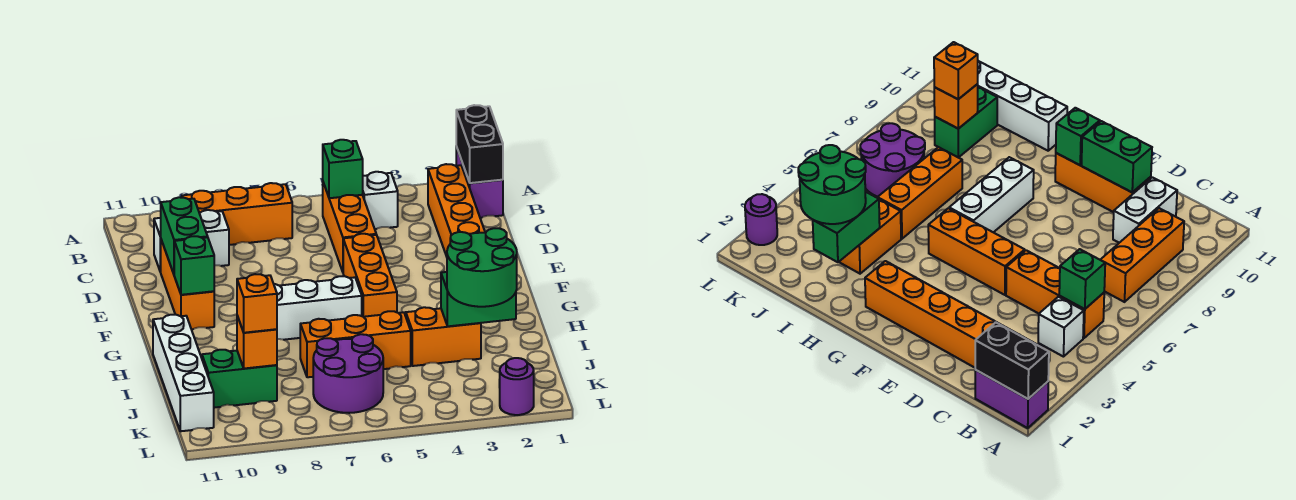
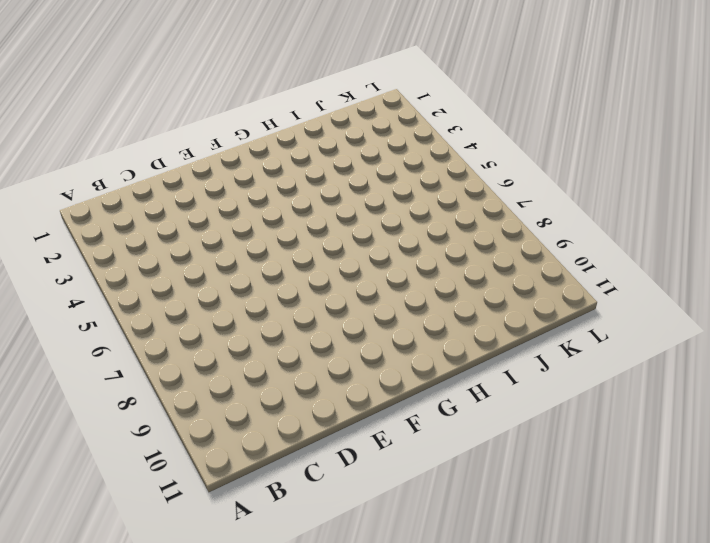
none -> purple 1x2 brick [456,147,503,218]
none -> orange 1x6 brick [428,164,485,257]
none -> white 1x1 brick [363,172,398,229]

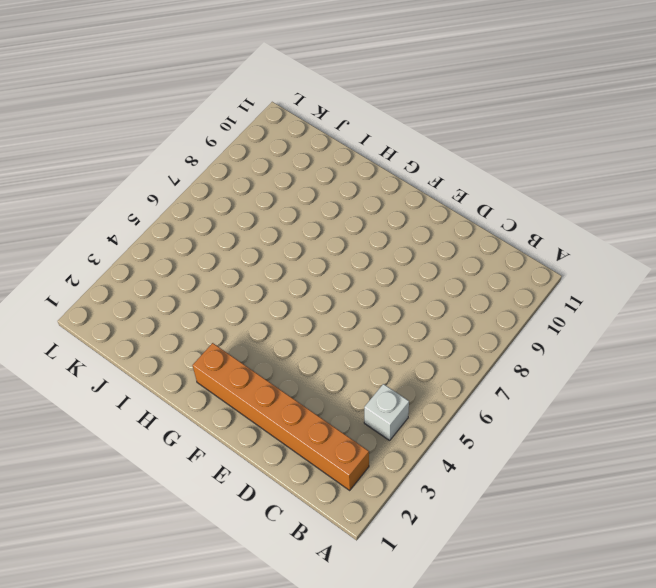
none -> purple 1x2 brick [456,147,503,218]
none -> orange 1x3 brick [323,183,376,272]
none -> orange 1x3 brick [182,183,292,245]

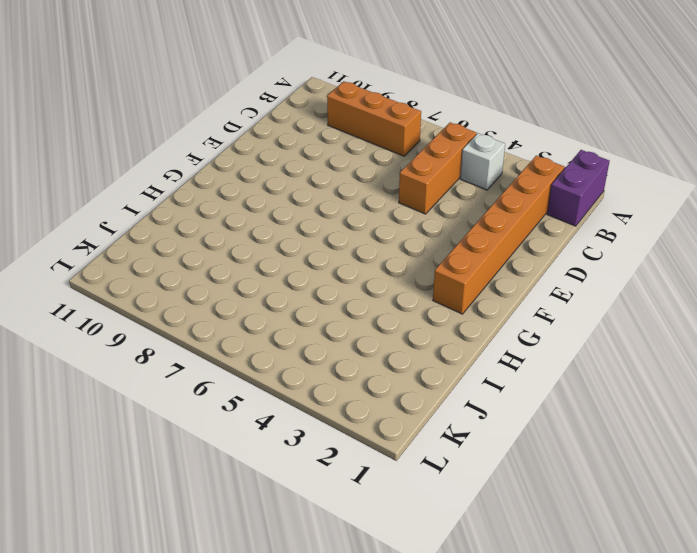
none -> white 1x2 brick [154,210,229,272]
none -> orange 1x3 brick [161,240,214,329]
none -> orange 1x3 brick [343,234,397,317]

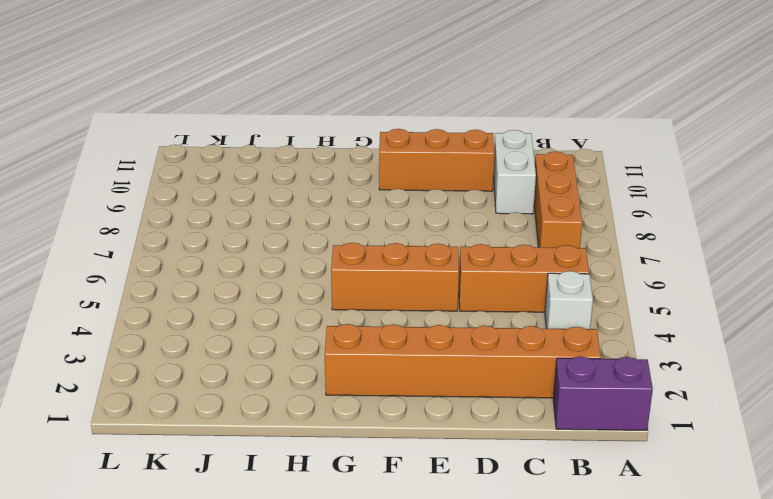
none -> white 1x3 brick [274,276,362,340]
none -> white 1x4 brick [153,315,214,431]
none -> orange 1x2 brick [406,307,481,366]

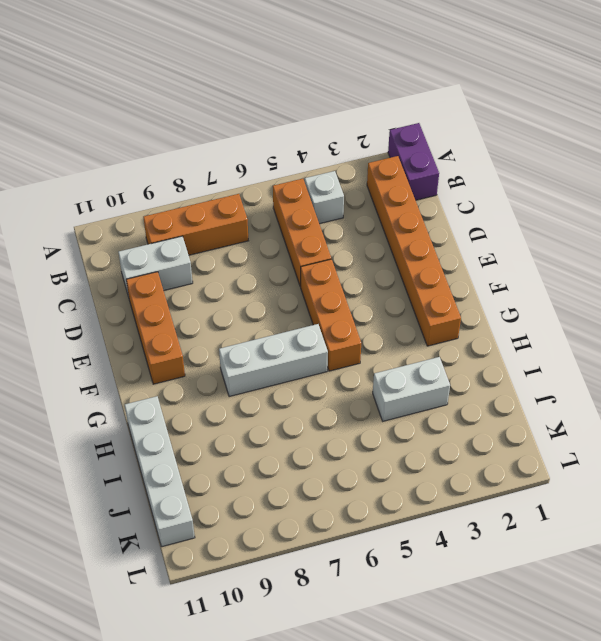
white 1x2 brick [373,357,450,421] -> orange 1x2 brick [406,307,481,366]
none -> orange 1x3 brick [300,311,411,377]
none -> purple 2x2 round brick [313,334,383,413]
none -> green 1x2 brick [202,350,277,408]

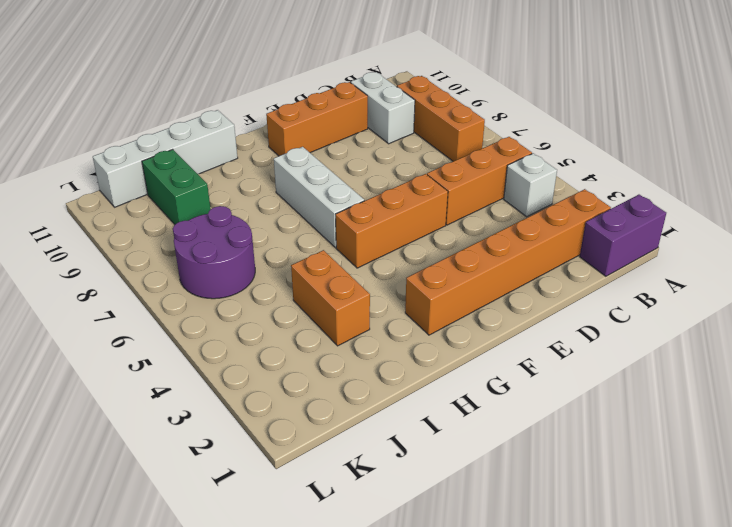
none -> orange 1x3 brick [300,311,411,377]
none -> purple 1x1 round brick [499,358,534,415]
none -> black 1x2 brick [456,105,503,183]

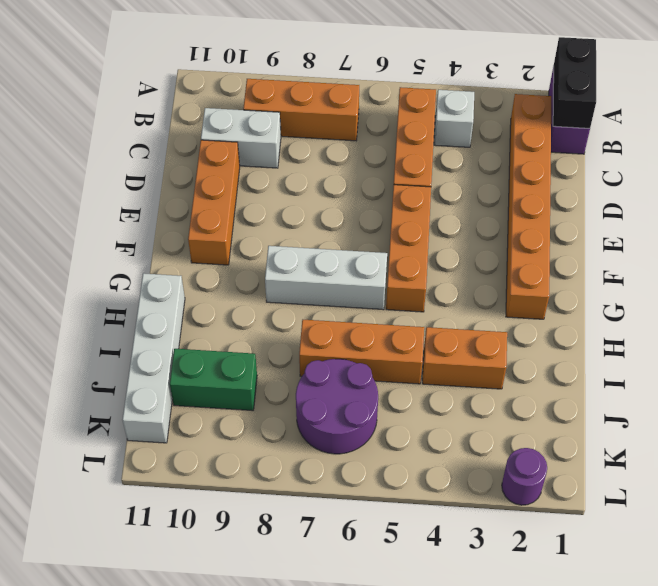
none -> green 1x1 brick [323,140,363,198]
none -> green 1x2 brick [161,197,208,274]
none -> green 1x1 brick [174,236,214,295]

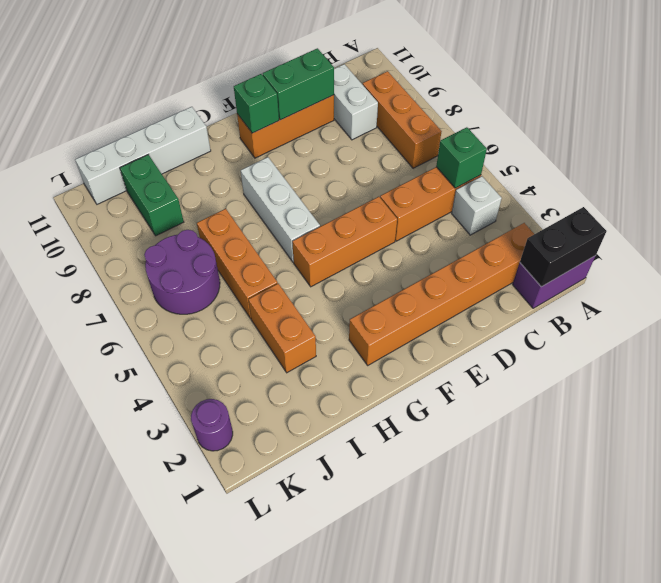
none -> green 1x2 brick [441,272,516,326]
none -> orange 1x1 brick [237,316,277,368]
none -> green 2x2 round brick [447,228,517,307]

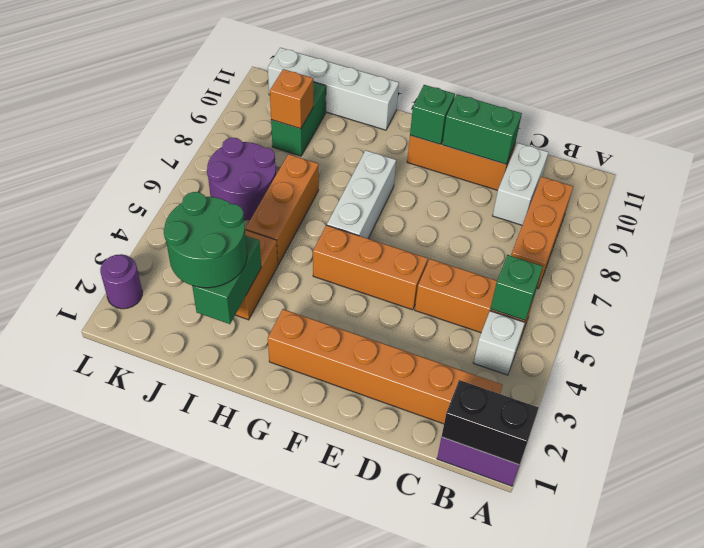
none -> orange 1x1 brick [237,274,277,333]

